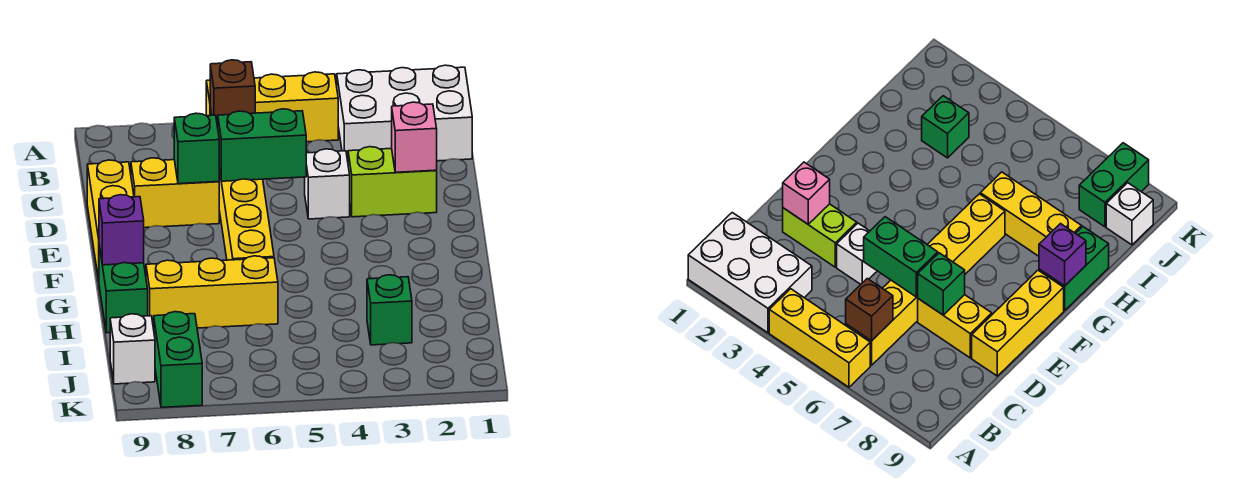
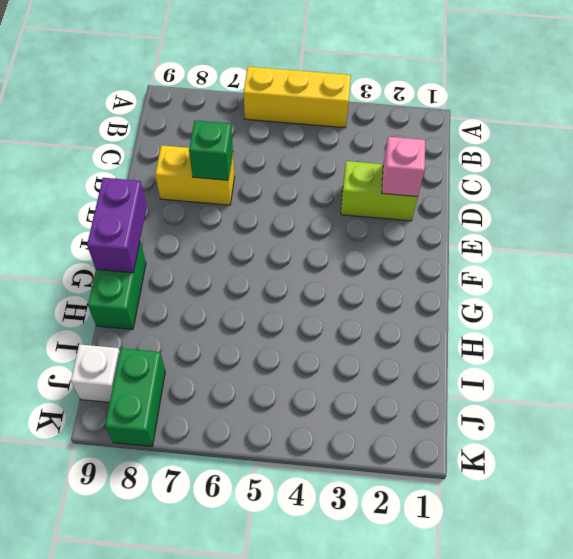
purple 1x2 brick [87,178,147,273] -> purple 1x1 brick [99,195,144,265]
none -> white 2x3 brick [337,65,472,161]
none -> yellow 1x6 brick [210,108,274,260]
none -> white 1x1 brick [305,149,350,219]

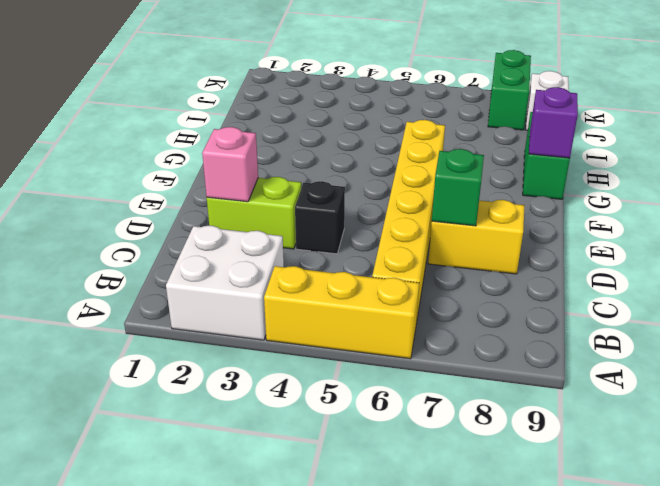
white 2x2 brick [166,226,284,340] -> white 2x3 brick [337,65,472,161]
black 1x1 brick [295,181,345,254] -> white 1x1 brick [305,149,350,219]
none -> yellow 1x3 brick [87,160,134,280]
none -> yellow 1x3 brick [146,256,278,329]
none -> green 1x1 brick [367,275,412,345]

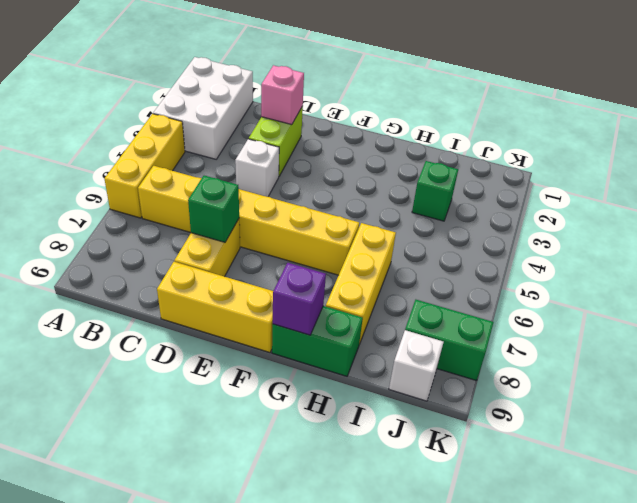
none -> brown 1x1 brick [210,60,255,127]
none -> green 1x2 brick [218,109,306,181]

